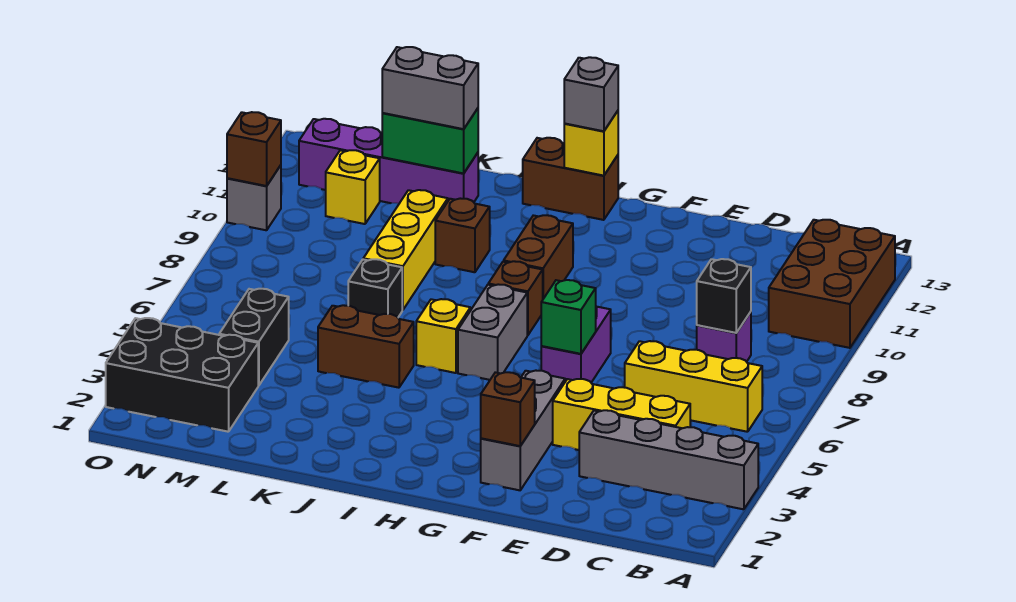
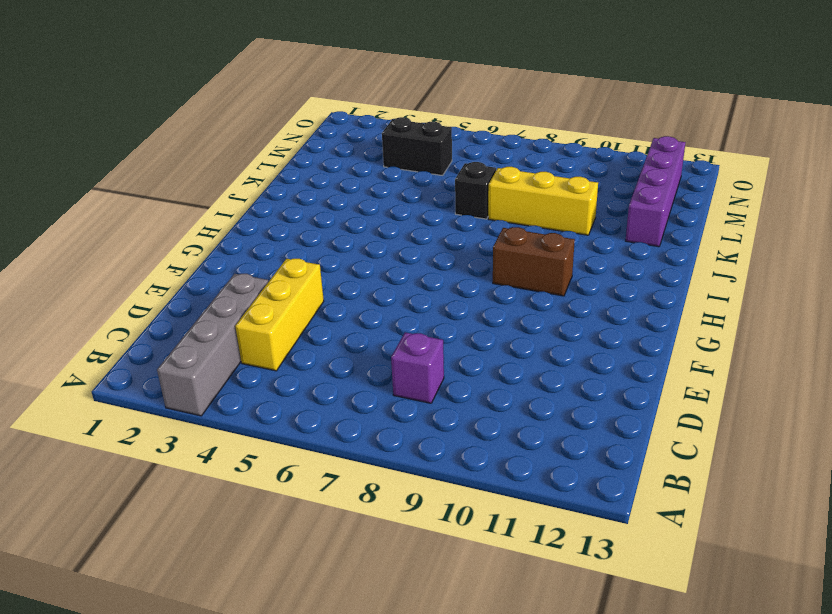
none -> brown 2x3 brick [769,220,895,348]
none -> yellow 1x3 brick [625,341,762,432]
none -> grey 1x3 brick [481,371,565,490]

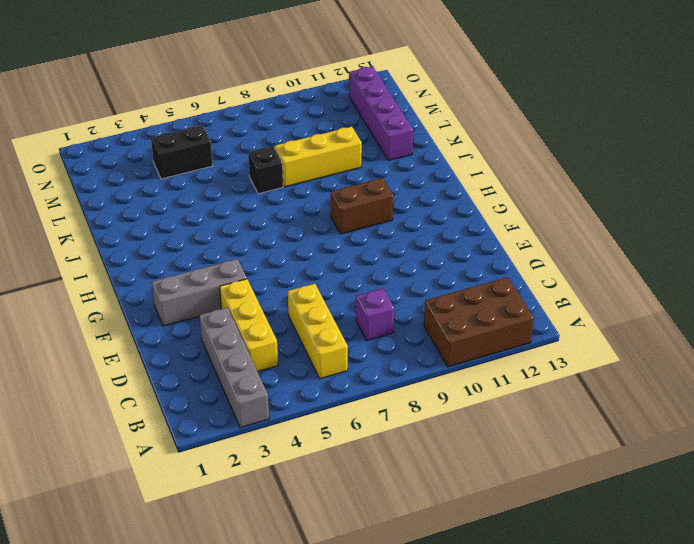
none -> purple 1x2 brick [541,307,611,382]
none -> grey 1x2 brick [458,284,527,380]
none -> brown 1x1 brick [488,261,543,335]

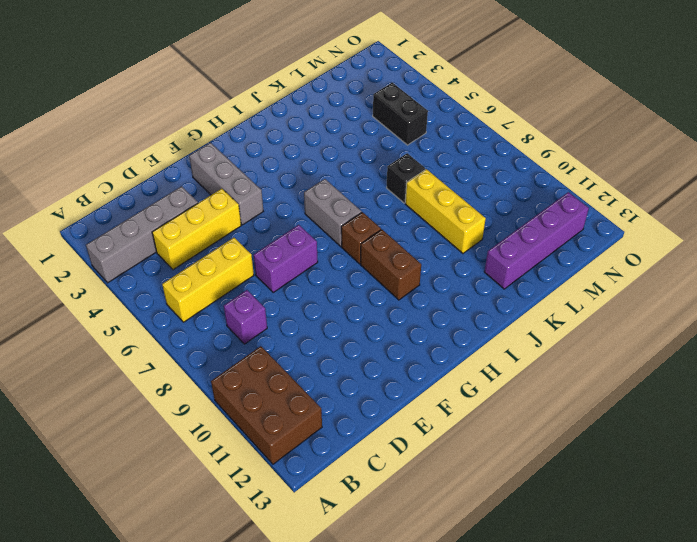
purple 1x2 brick [254,225,318,292] -> purple 1x2 brick turned to [541,307,611,382]
none -> brown 1x2 brick [523,138,618,220]
none -> yellow 1x1 brick [416,299,470,373]
none -> brown 1x2 brick [318,305,414,388]

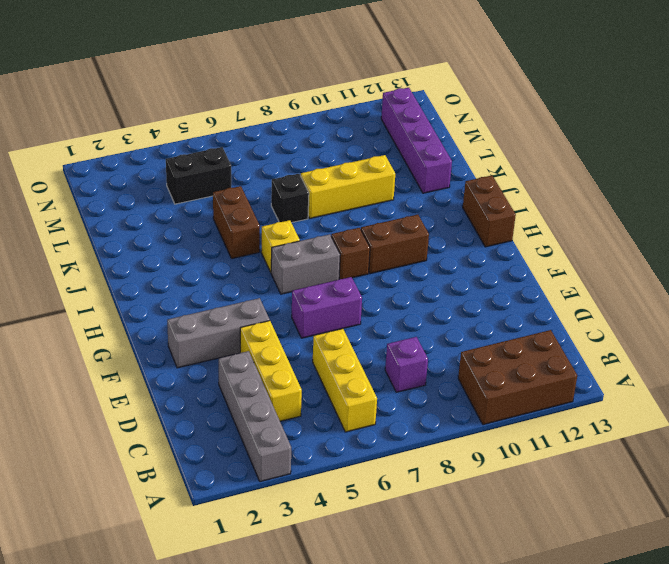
none -> brown 1x1 brick [435,198,490,272]
none -> black 2x3 brick [106,318,258,432]
none -> yellow 1x1 brick [326,150,380,224]

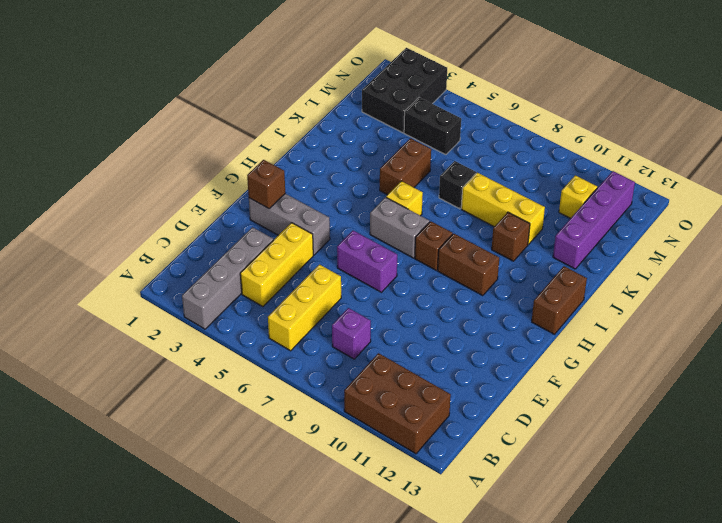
none -> grey 1x1 brick [227,165,281,230]
none -> black 1x1 brick [697,259,751,333]
none -> green 1x1 brick [541,280,596,354]

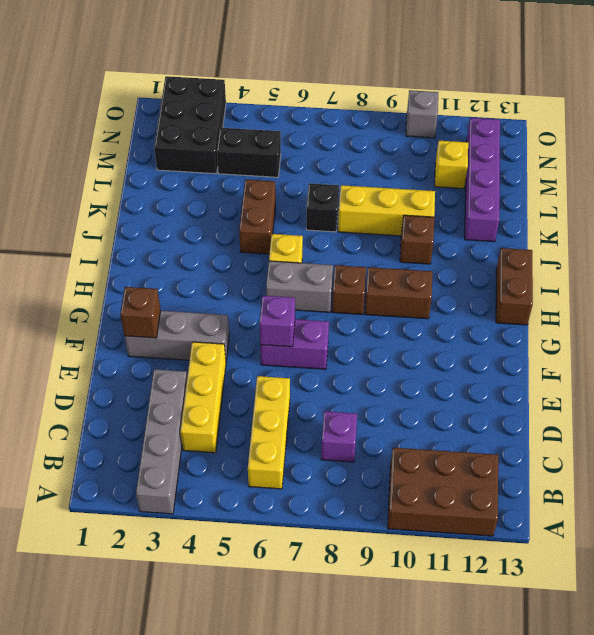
purple 1x1 brick [259,296,295,347] -> green 1x1 brick [541,280,596,354]
none -> black 1x1 brick [697,259,751,333]
none -> yellow 1x1 brick [564,111,618,176]
none -> green 1x2 brick [382,108,478,173]

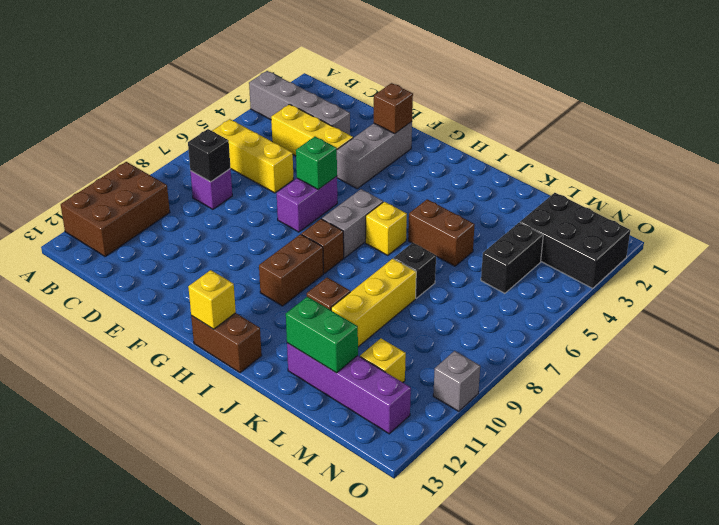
none -> brown 1x1 brick [227,112,281,186]
none -> grey 1x1 brick [564,57,618,131]
none -> grey 1x2 brick [382,47,478,129]

